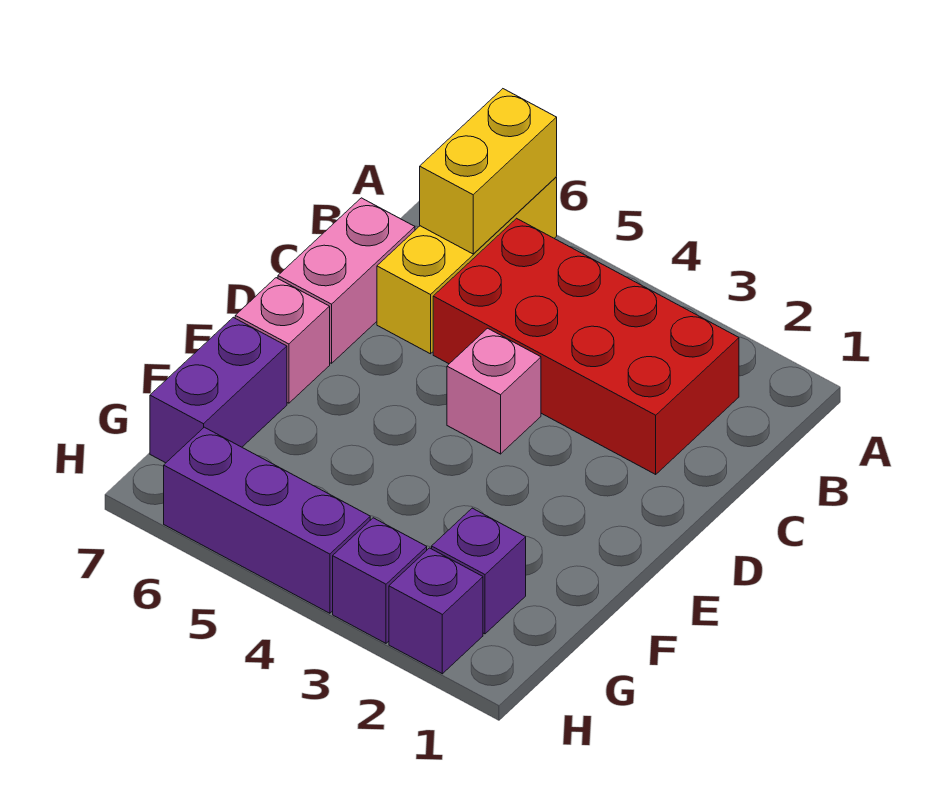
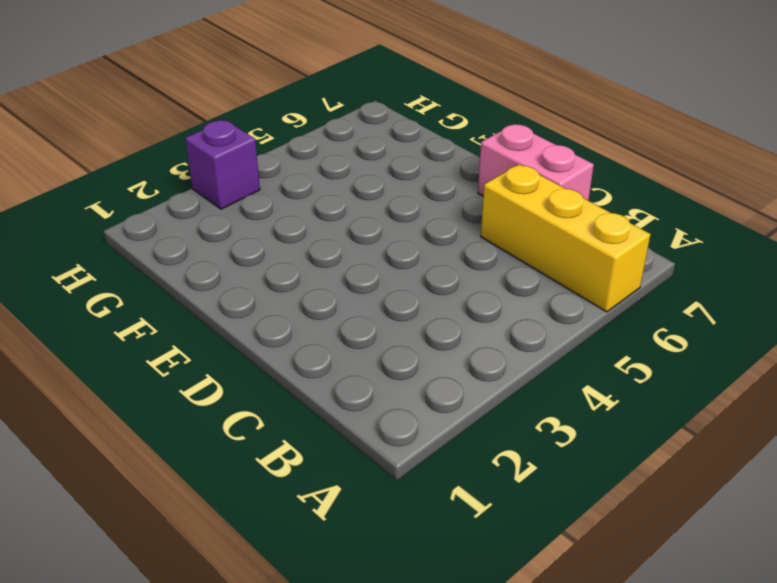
none -> red 2x4 brick [433,218,739,474]
none -> pink 1x1 brick [447,328,541,454]

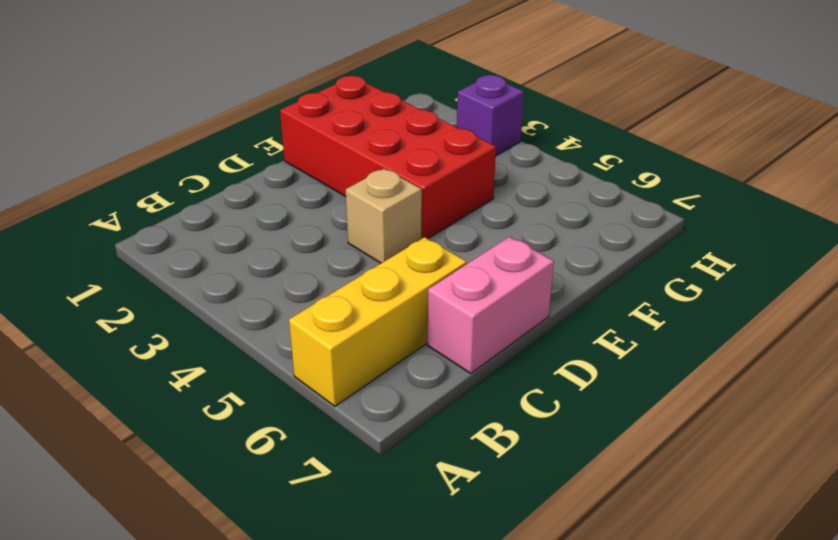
tan 1x1 brick [346,169,422,263] -> pink 1x1 brick [447,328,541,454]
red 2x4 brick [280,76,496,239] -> red 2x4 brick moved to [433,218,739,474]
none -> pink 1x1 brick [235,278,330,403]
none -> purple 1x2 brick [150,317,287,463]

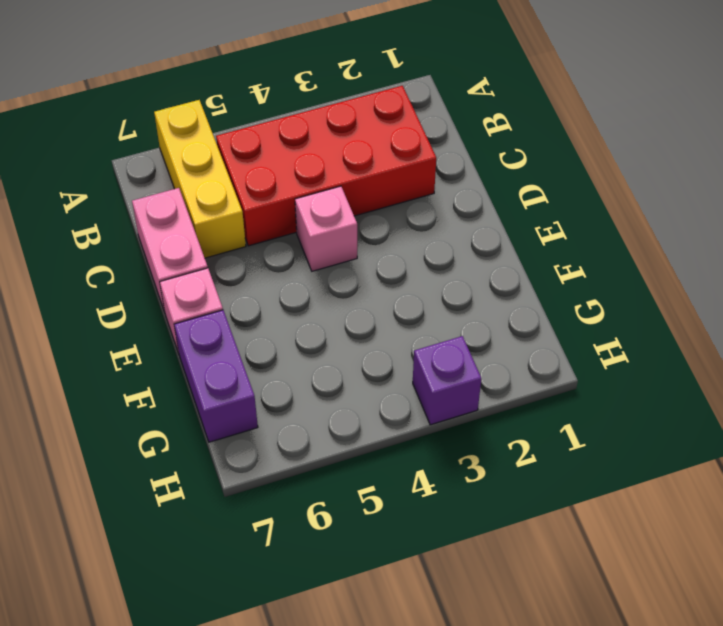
none -> purple 1x1 brick [432,508,526,634]
none -> purple 1x1 brick [389,548,483,674]

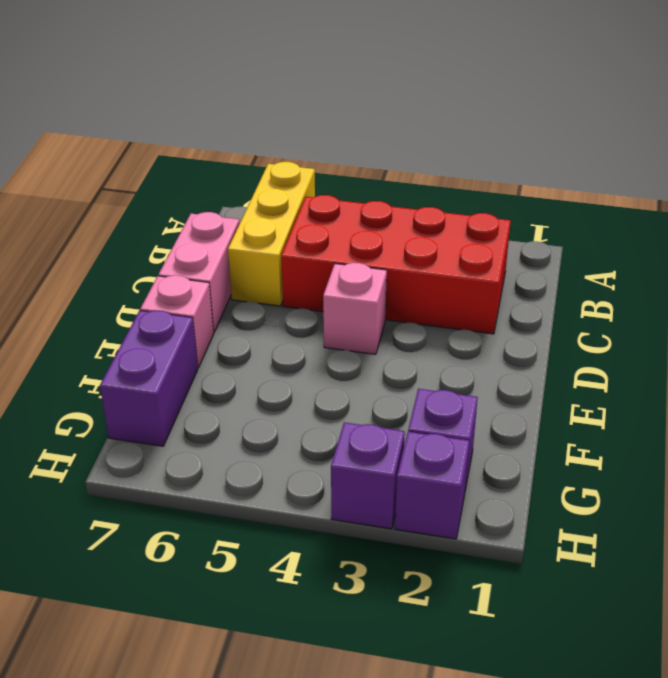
none -> purple 1x3 brick [164,427,370,613]
none -> yellow 1x2 brick [420,89,557,254]

